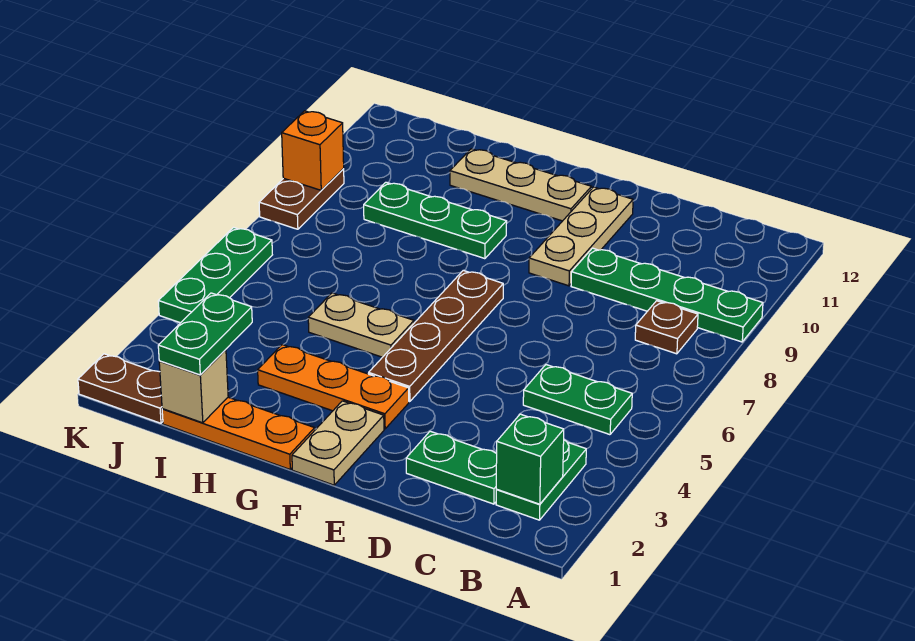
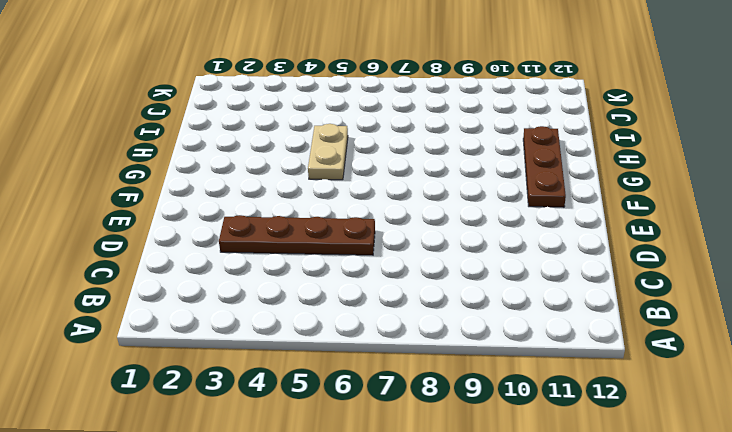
brown 1x4 plate [219,215,375,255] -> brown 1x4 plate moved to [369,270,503,402]
brown 1x3 plate [523,126,566,207] -> tan 1x3 plate [450,149,592,221]
none -> green 1x4 plate [571,248,763,342]
none -> green 1x2 plate [496,440,586,520]
none -> green 1x2 plate [523,365,632,435]

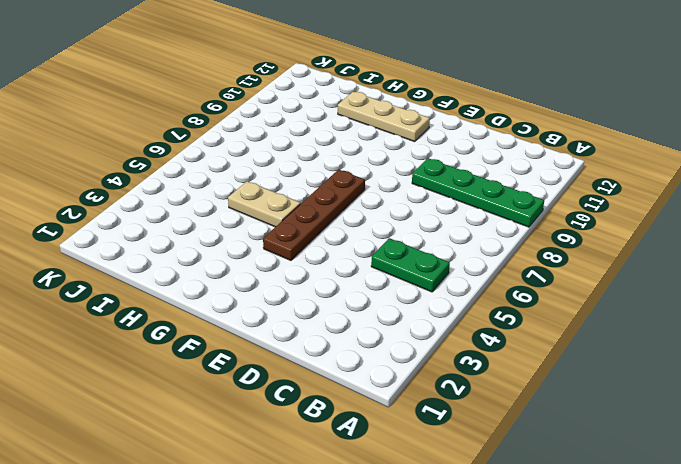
none -> green 1x2 plate [496,440,586,520]
none -> brown 1x1 plate [635,301,698,354]
none -> green 1x2 plate [406,431,497,504]

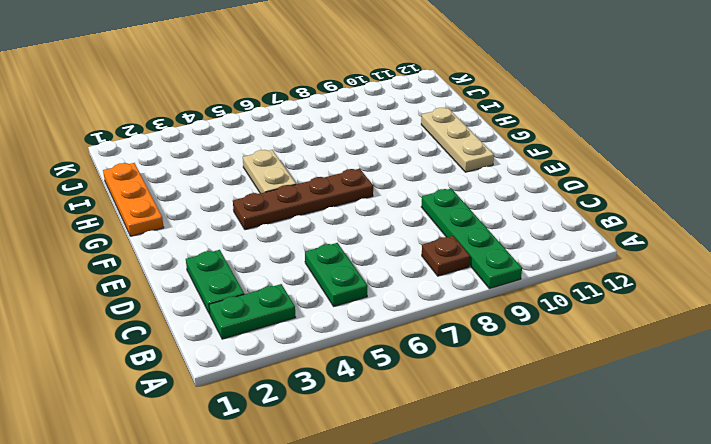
none -> tan 1x3 plate [529,187,633,286]
none -> tan 1x2 plate [292,401,384,485]
none -> orange 1x3 plate [258,345,409,429]

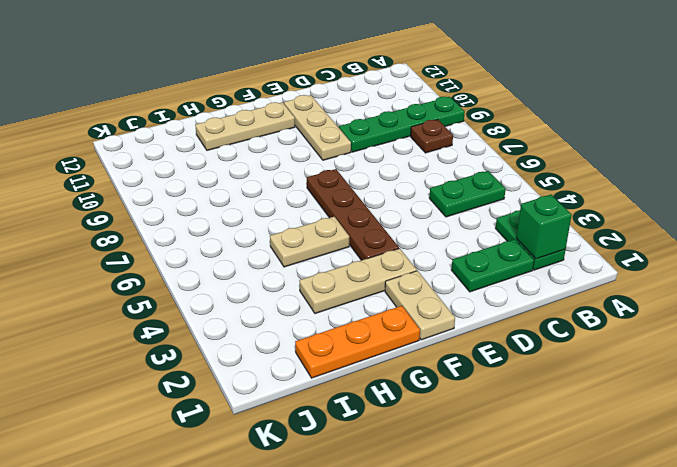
tan 1x3 plate [299,248,417,314] -> orange 1x3 plate [258,345,409,429]
none -> green 1x3 plate [364,182,507,259]
none -> brown 1x2 plate [78,354,163,423]
none -> green 1x3 plate [158,227,272,323]

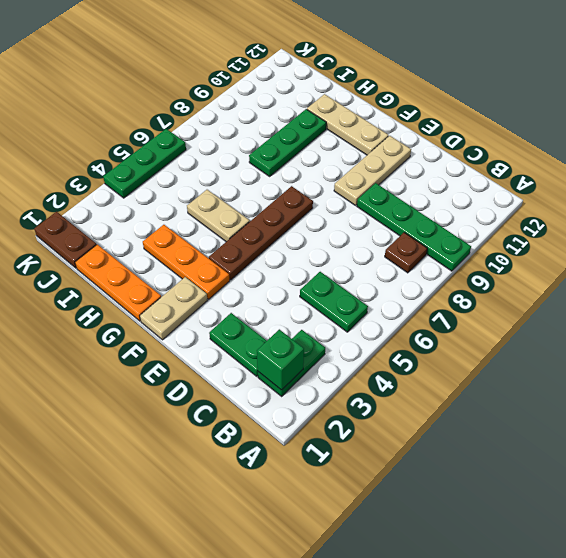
green 1x3 plate [249,109,326,176] -> green 1x3 plate turned to [364,182,507,259]
none -> brown 1x2 plate [259,169,344,229]
none -> tan 1x1 brick [159,350,228,423]
none -> orange 1x1 brick [282,111,344,190]

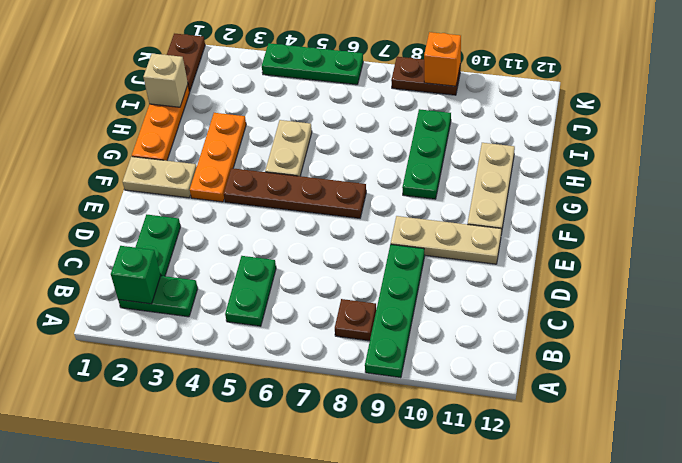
none -> green 1x2 plate [158,293,252,375]

